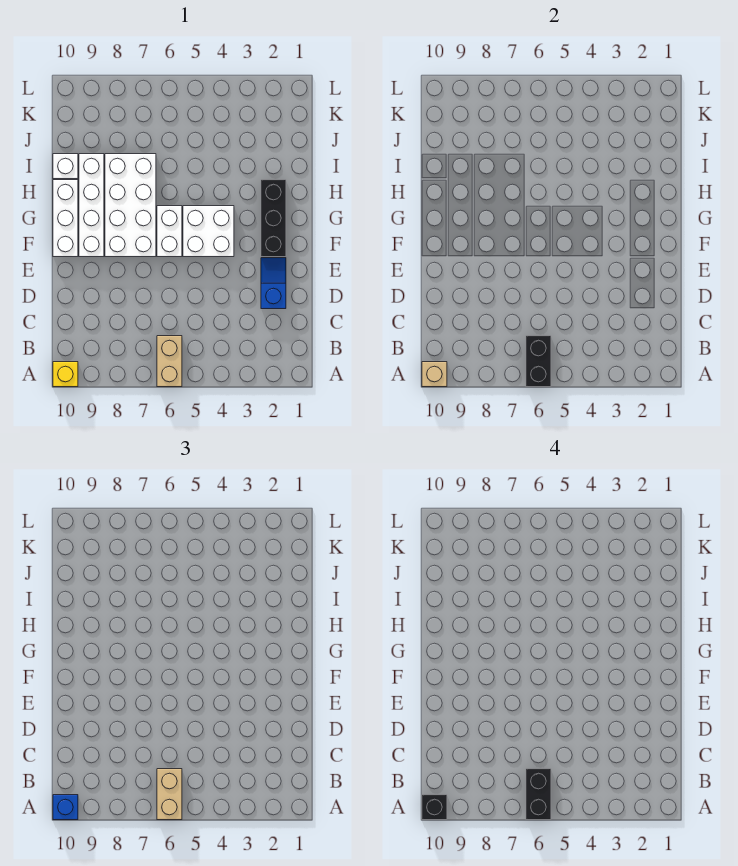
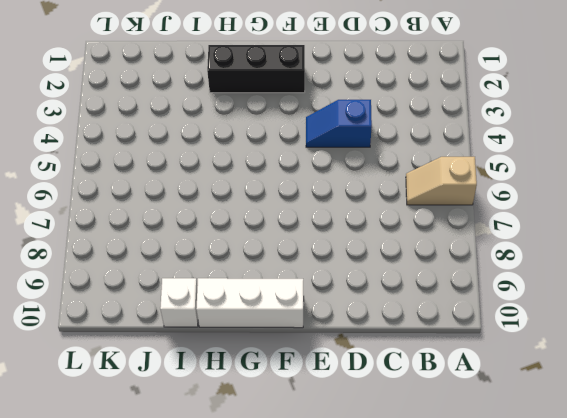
tan 1x2 slope [406,157,477,205] -> tan 1x2 brick [157,336,182,387]
blue 1x2 slope [306,100,372,147] -> blue 1x2 slope moved to [261,258,286,309]
none -> yellow 1x1 brick [53,362,78,387]
none -> white 2x2 brick [183,206,234,257]
none -> white 1x2 brick [157,206,182,257]

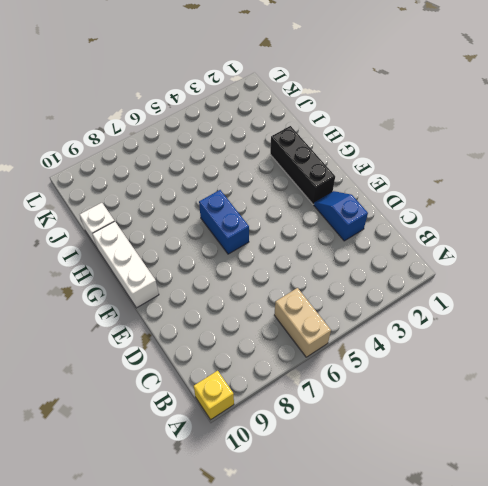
blue 1x2 brick [199,190,249,254] -> white 1x2 brick [157,206,182,257]
none -> white 2x2 brick [183,206,234,257]
none -> white 2x4 brick [105,154,156,257]
none -> white 1x4 brick [79,154,104,257]

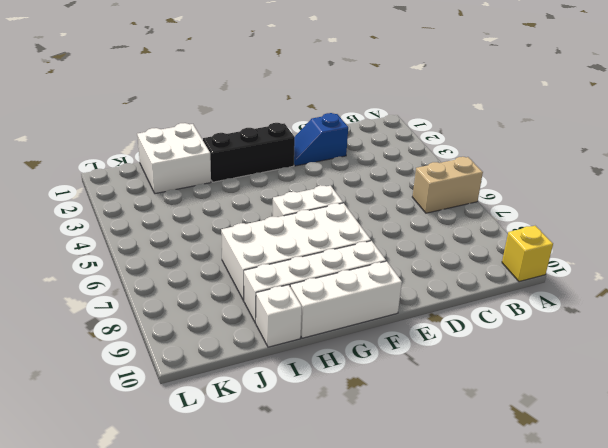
white 2x2 brick [137,123,211,194] -> white 2x2 brick moved to [183,206,234,257]
none -> black 1x2 brick [526,336,551,387]
none -> tan 1x1 brick [422,362,447,387]
none -> tan 1x2 brick [157,769,182,820]

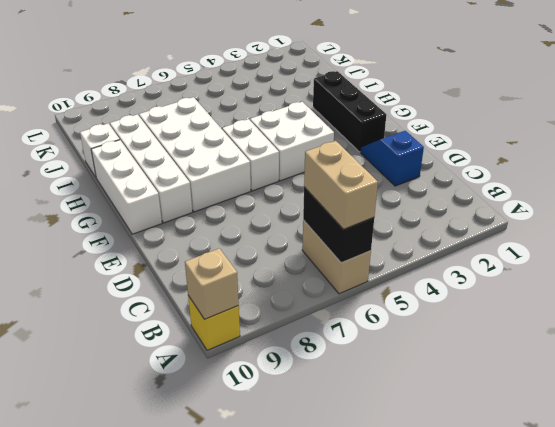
none -> blue 1x1 brick [53,795,78,820]
none -> black 1x2 brick [526,769,551,820]
none -> black 1x1 brick [422,795,447,820]

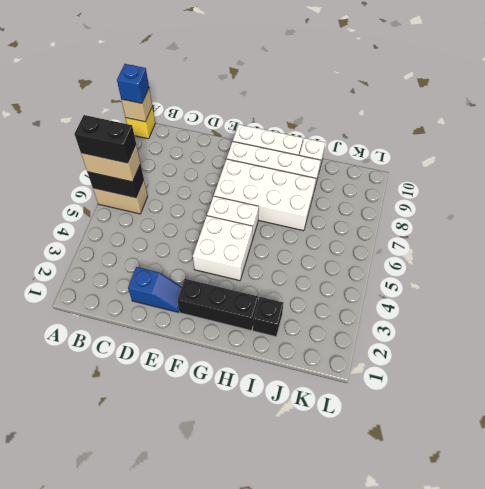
black 1x1 brick [253,297,283,337] -> black 1x1 brick moved to [422,795,447,820]

